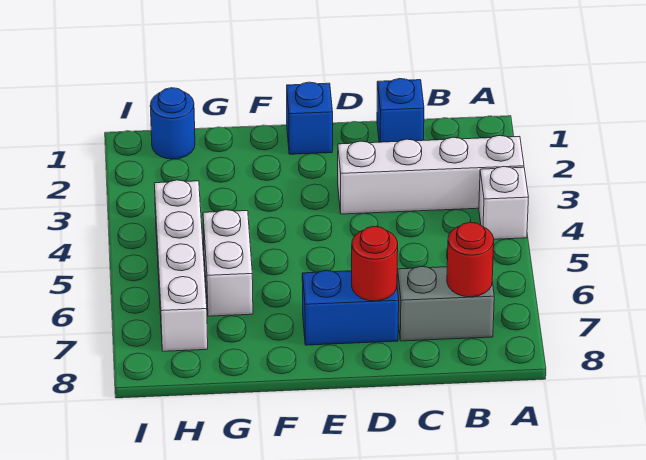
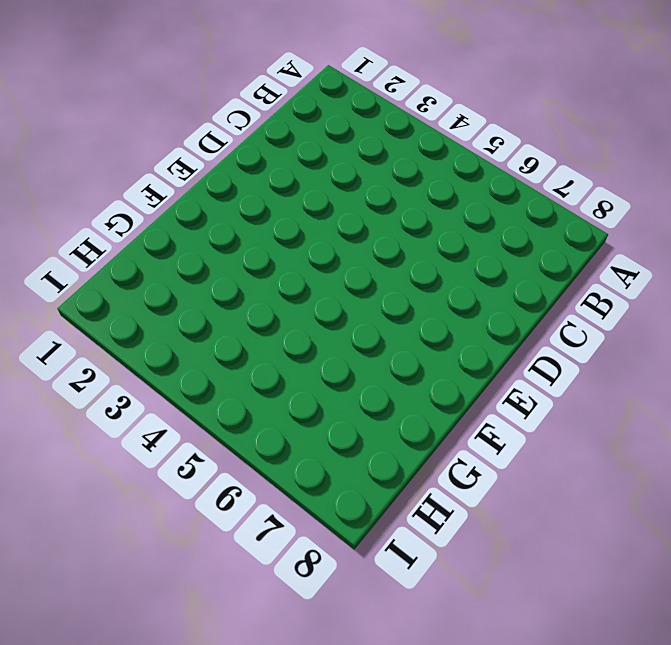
none -> white 1x4 brick [338,136,524,214]
none -> white 1x1 brick [479,167,528,239]

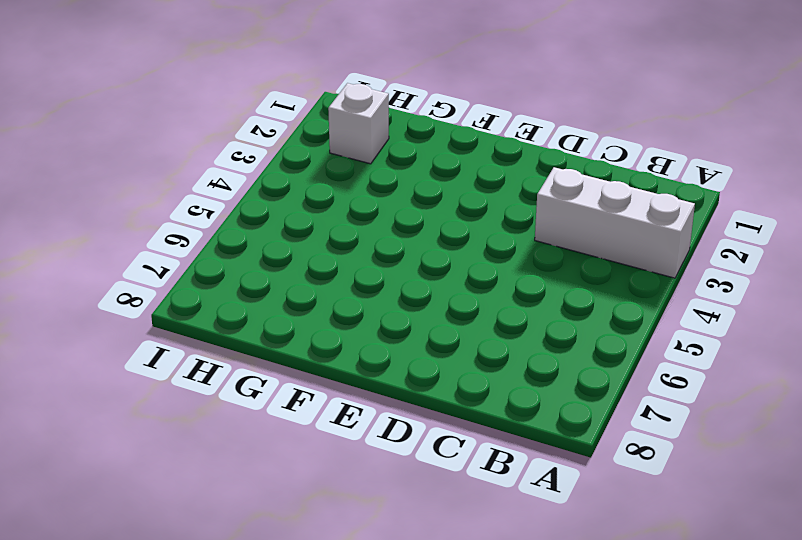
white 1x3 brick [535,167,695,278] -> white 1x4 brick [338,136,524,214]
white 1x1 brick [328,83,389,164] -> white 1x1 brick moved to [479,167,528,239]
none -> grey 1x2 brick [397,266,494,341]
none -> blue 1x1 brick [377,79,424,142]

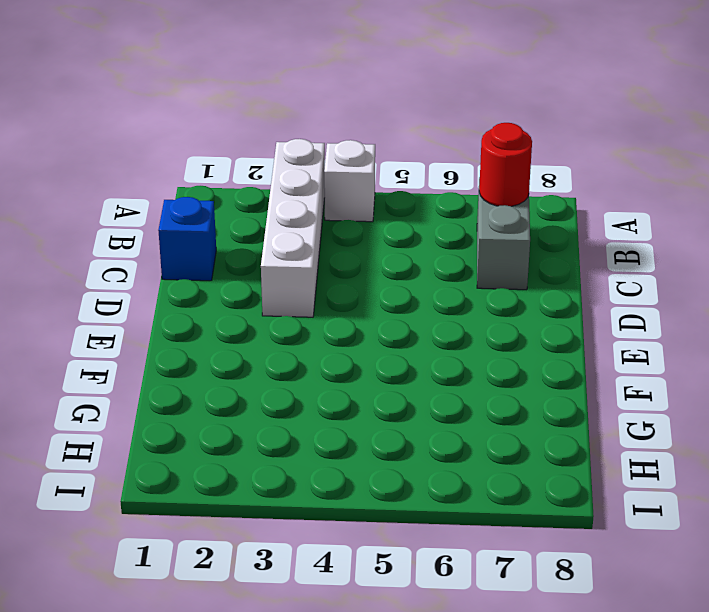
none -> blue 1x2 brick [302,270,399,345]
none -> blue 1x1 brick [287,82,333,154]

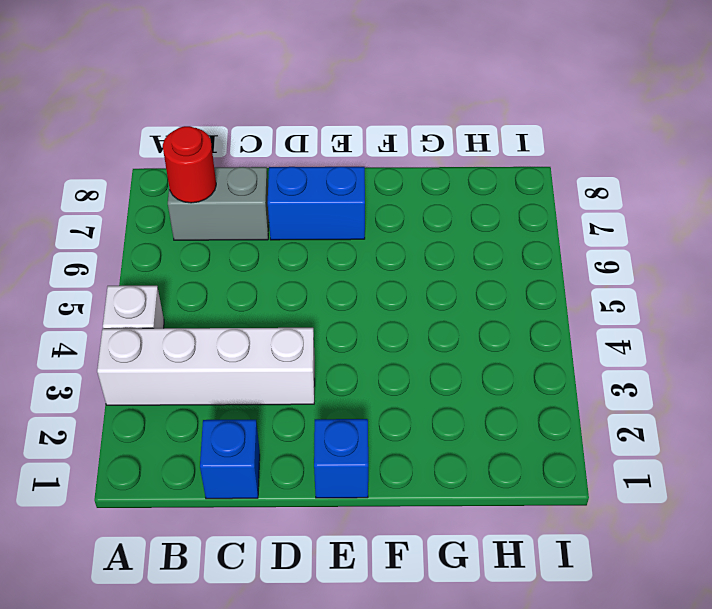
none -> white 1x2 brick [203,210,253,316]
none -> blue 1x1 round brick [150,88,195,159]

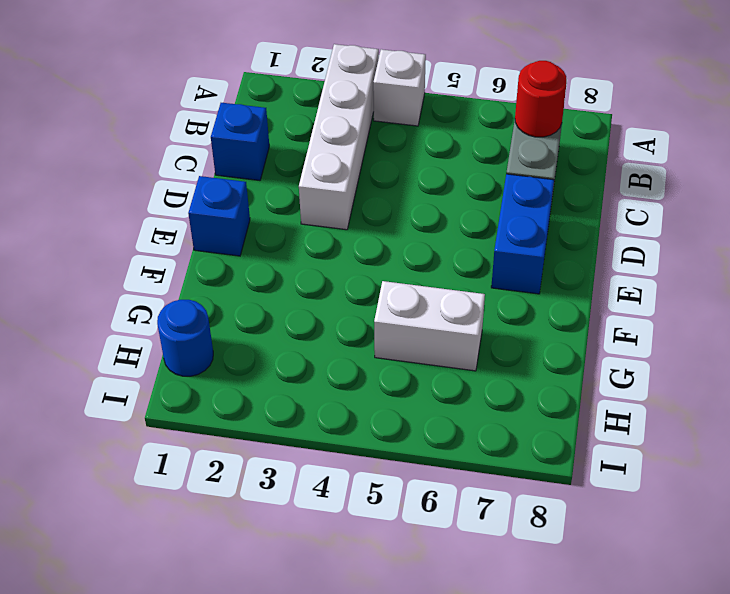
none -> white 1x4 brick [154,180,208,351]
none -> red 1x1 round brick [352,226,398,301]

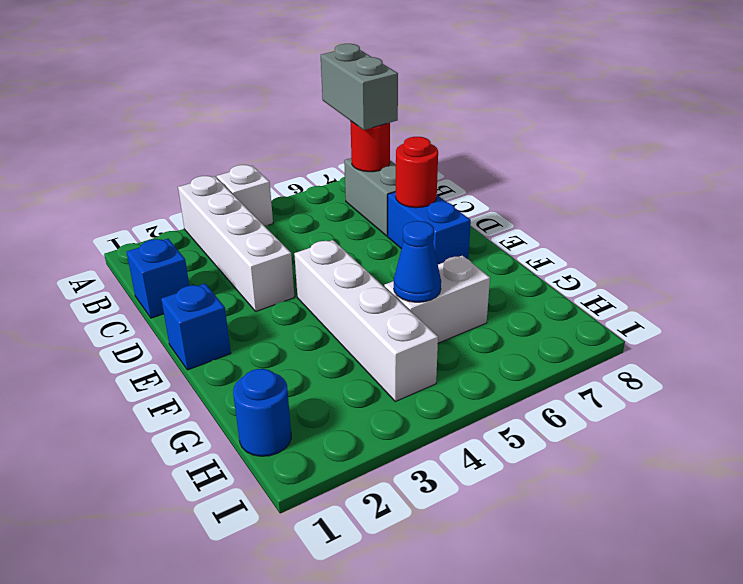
grey 1x2 brick [321,44,398,130] -> none
white 1x4 brick [294,240,438,402] -> white 1x4 brick turned to [154,180,208,351]
blue 1x1 cone [394,221,441,302] -> none

